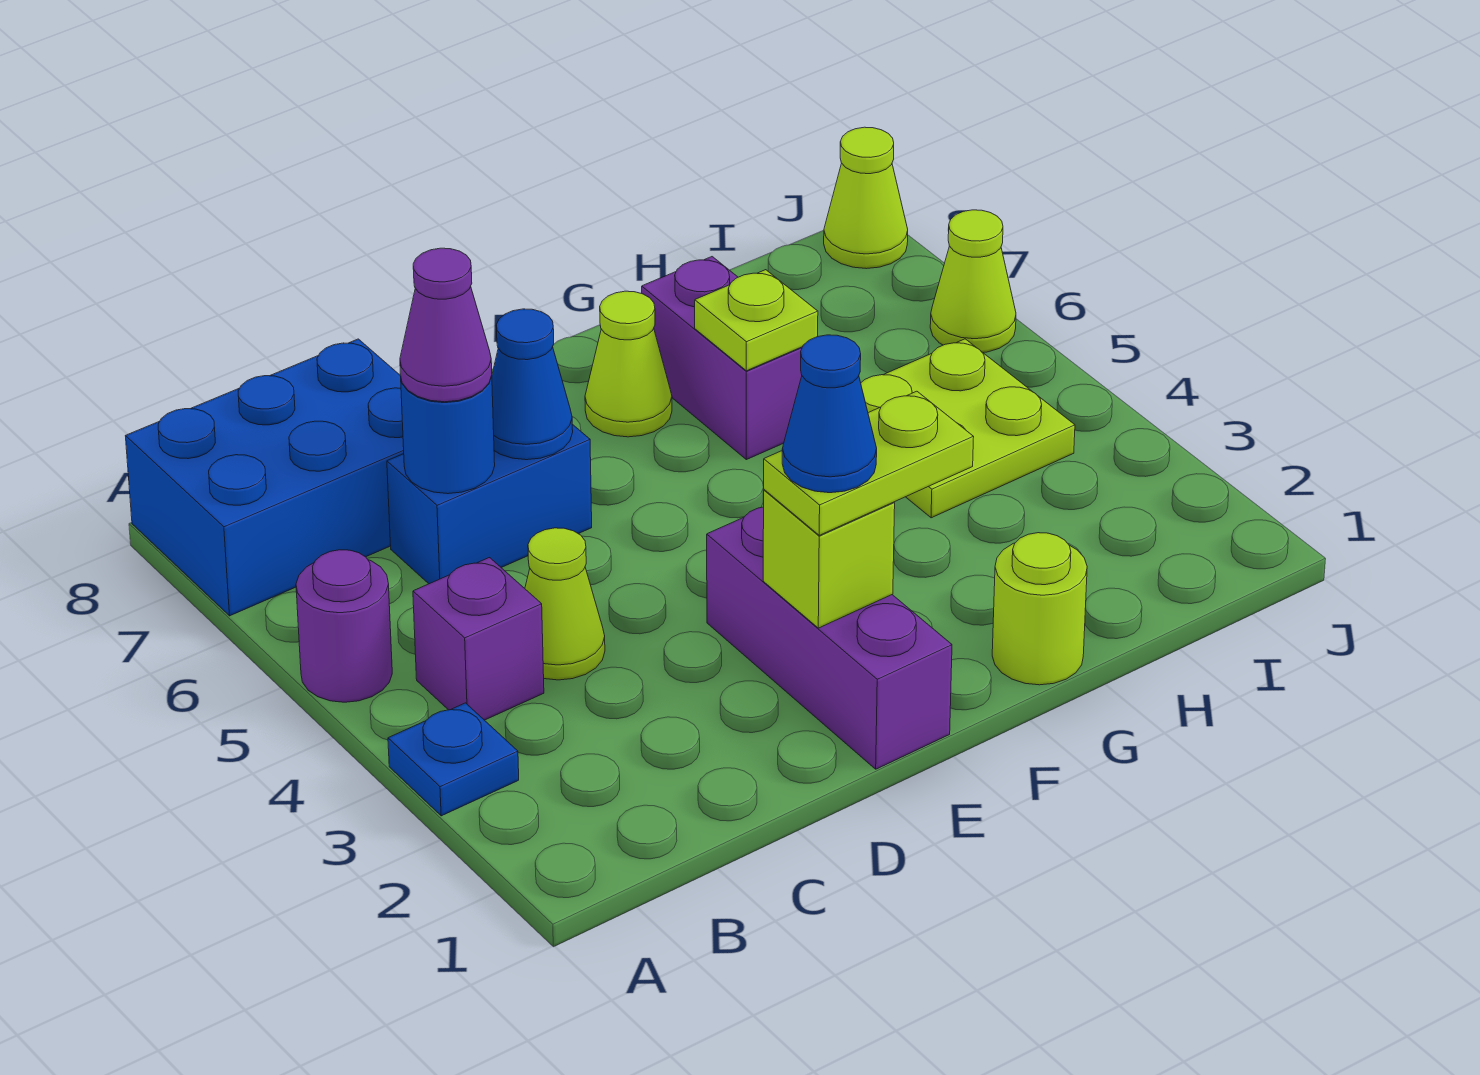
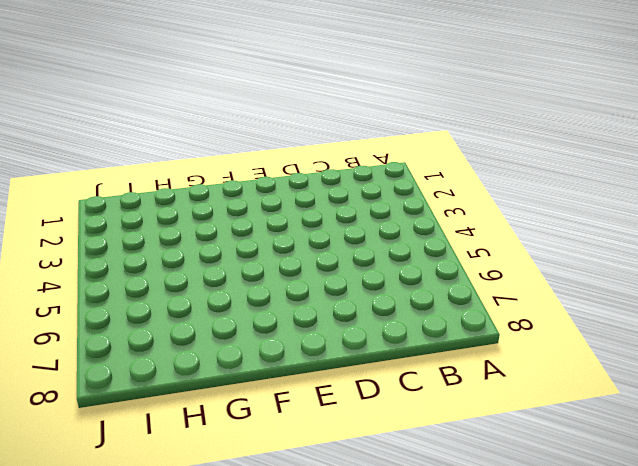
none -> blue 1x1 plate [388,703,519,816]
none -> purple 1x1 round brick [296,550,392,702]
none -> blue 2x3 brick [126,339,404,616]

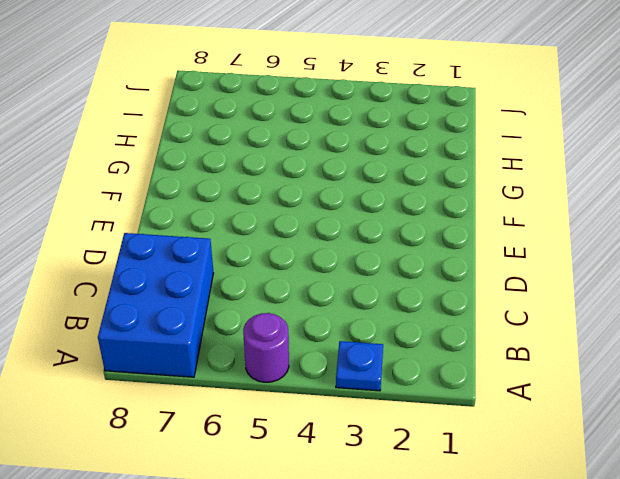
none -> purple 1x1 brick [413,558,544,720]
none -> lime 1x1 cone [525,528,605,680]
none -> blue 1x2 brick [387,424,592,584]

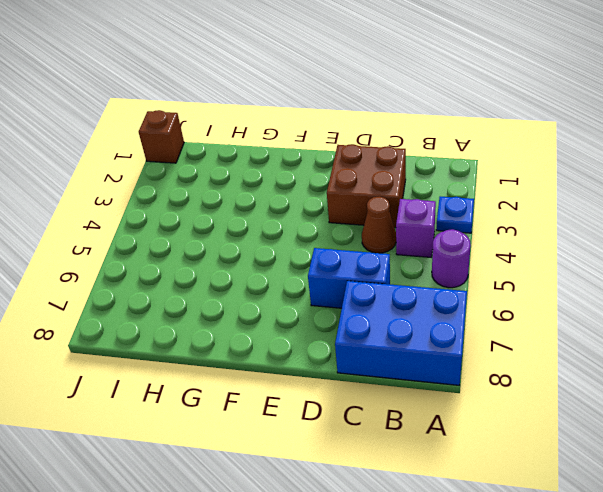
brown 2x2 brick [327,144,406,228] -> none
brown 1x1 cone [362,196,396,253] -> lime 1x1 cone [525,528,605,680]
brown 1x1 brick [139,110,184,163] -> none
none -> purple 1x3 brick [707,507,952,769]
none -> lime 1x1 cone [585,291,672,437]
none -> lime 1x1 round brick [992,533,1087,685]

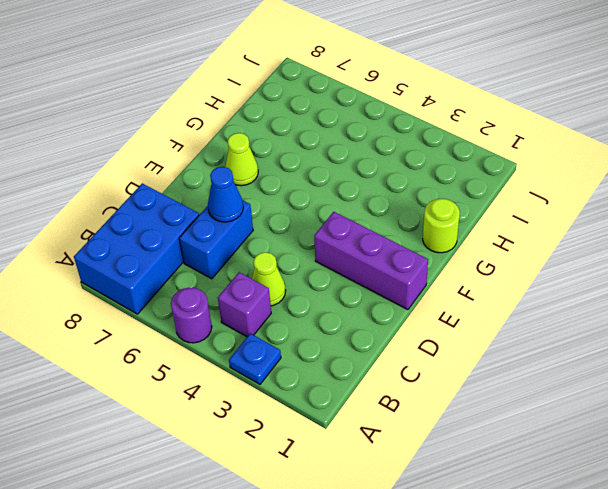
none -> purple 1x2 brick [642,257,802,460]
none -> lime 2x2 plate [861,339,1075,518]
none -> lime 1x1 cone [930,210,1016,352]

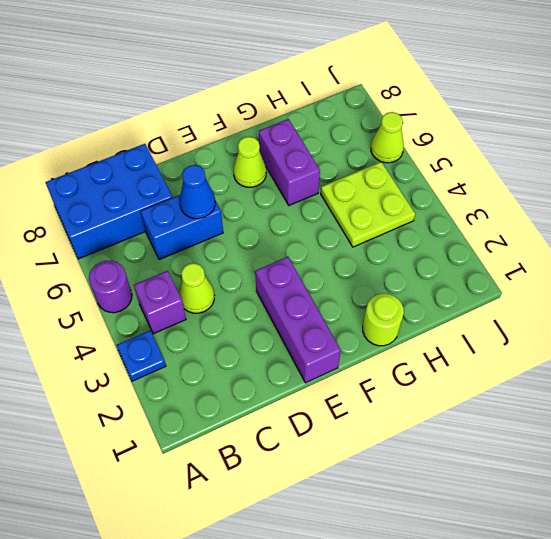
none -> lime 1x1 cone [824,127,908,269]
none -> blue 1x1 round brick [401,376,495,494]
none -> lime 1x1 brick [763,490,895,628]

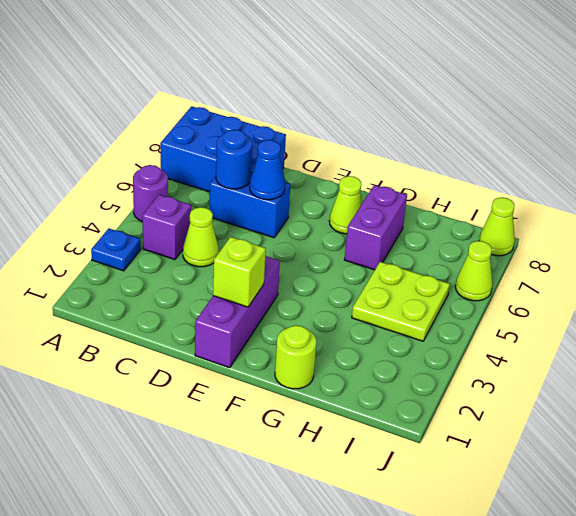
none -> lime 1x1 plate [695,270,818,371]
none -> purple 1x1 cone [400,248,492,402]
none -> lime 1x2 plate [764,391,974,535]

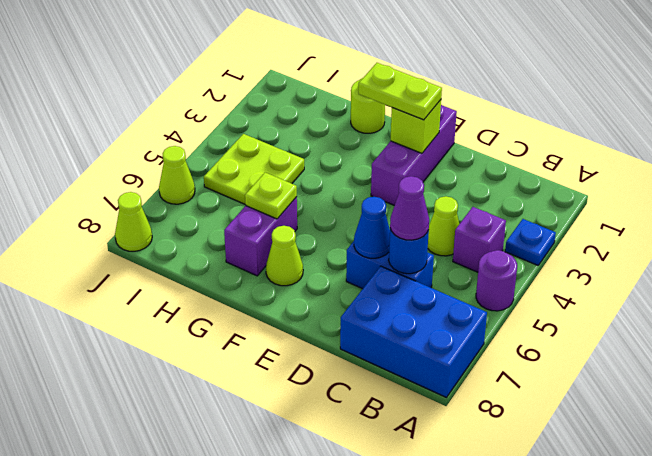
none -> blue 1x1 cone [782,335,877,493]

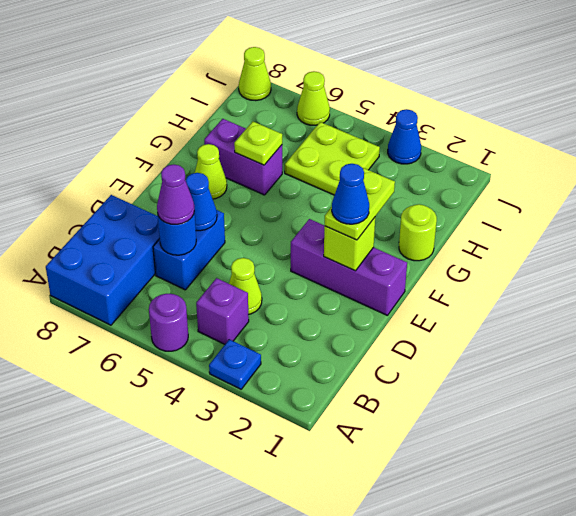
blue 1x1 cone [388,109,421,164] -> none

